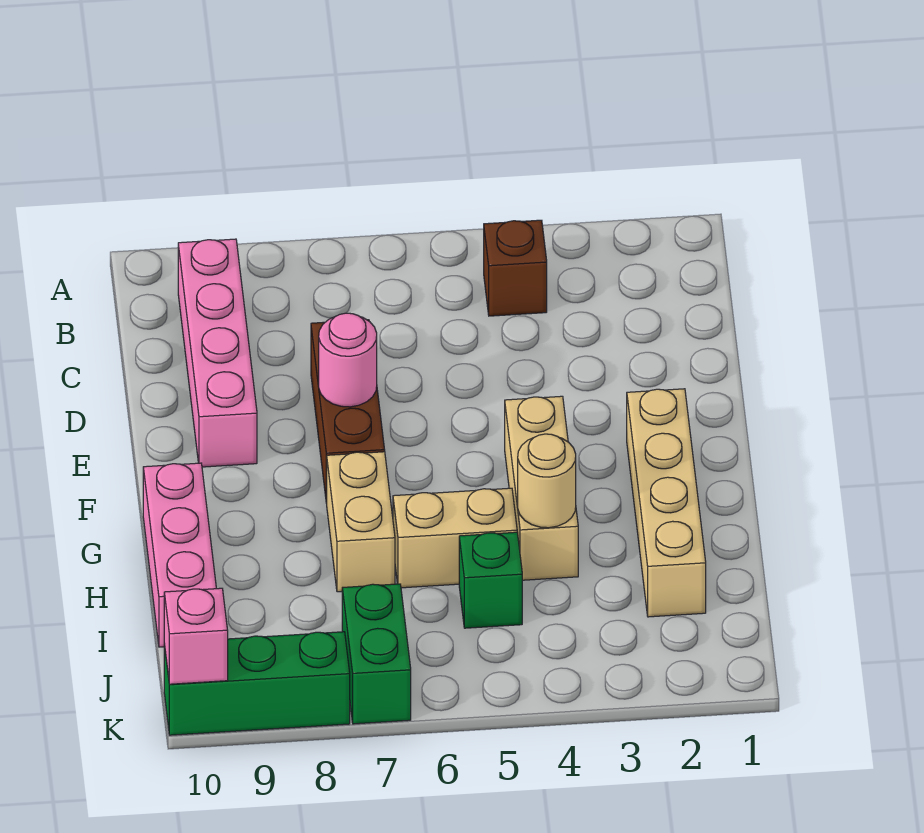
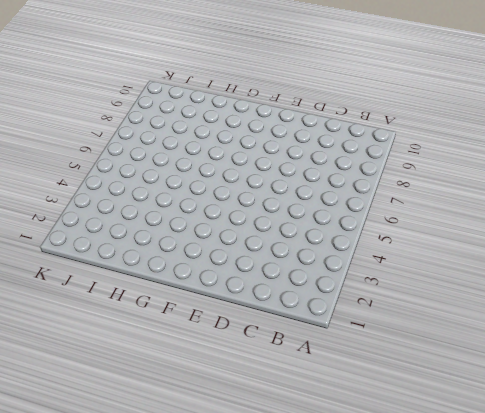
none -> brown 1x1 brick [484,220,547,316]
none -> pink 1x4 brick [178,239,257,467]
none -> brown 1x3 brick [311,320,385,503]

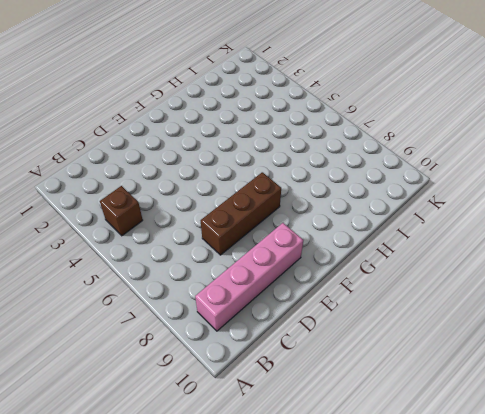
none -> tan 1x4 brick [627,389,706,617]
none -> tan 1x3 brick [505,396,578,580]
none -> tan 1x2 brick [327,452,395,592]

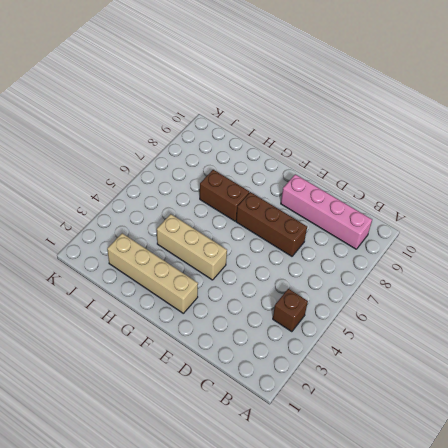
brown 1x2 brick [200,170,249,221] -> tan 1x2 brick [327,452,395,592]
none -> pink 1x3 brick [143,463,216,647]
none -> tan 1x2 brick [393,488,517,588]
none -> green 1x1 brick [459,532,522,628]

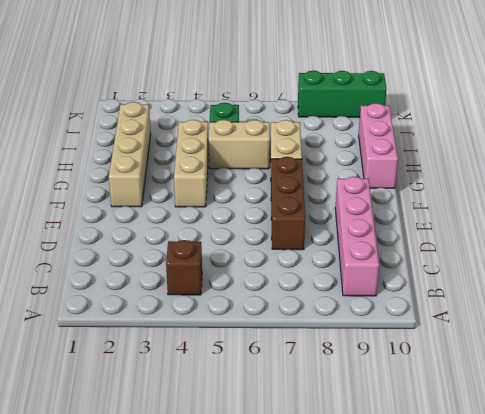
none -> green 1x2 brick [342,584,411,724]
none -> pink 1x1 round brick [319,313,377,407]
none -> tan 1x1 round brick [518,434,576,528]

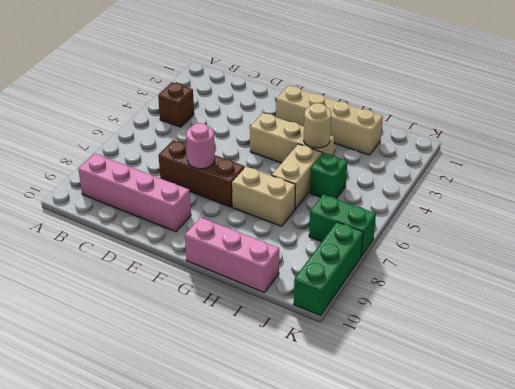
none -> pink 1x1 brick [164,588,228,684]

